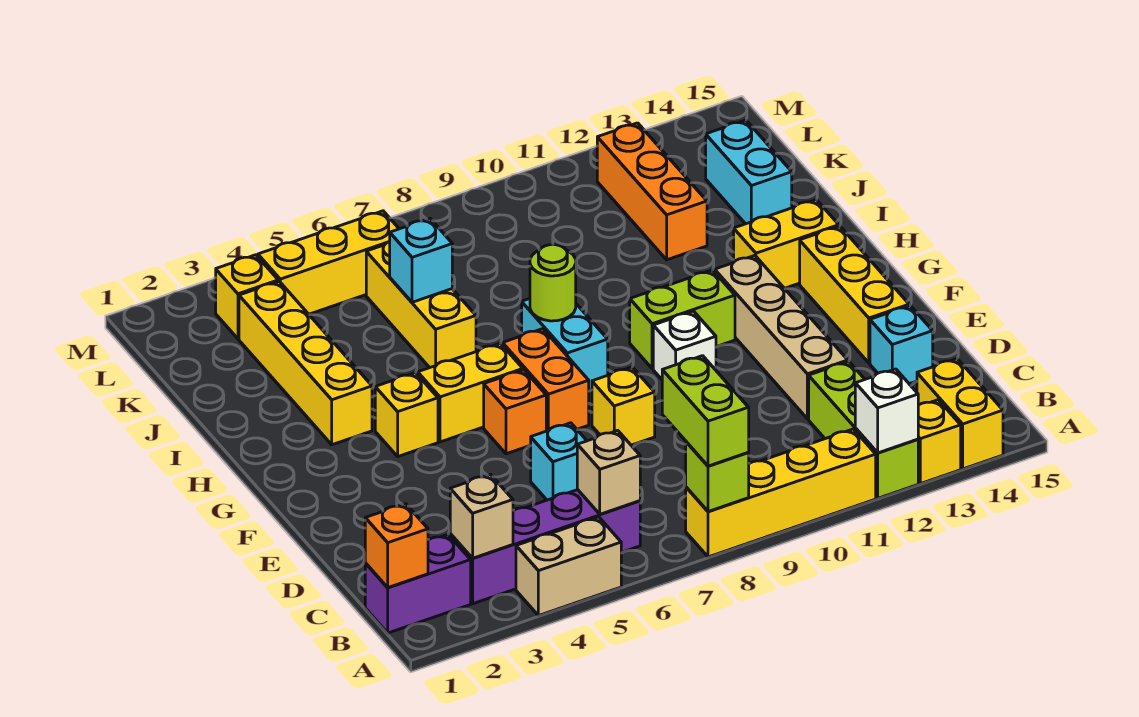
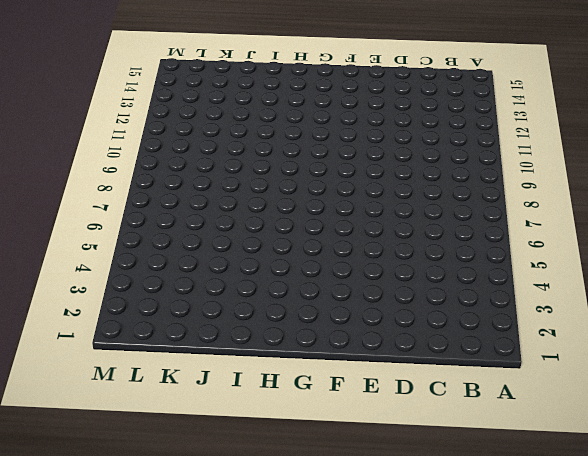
none -> tan 1x2 brick [516,517,621,616]
none -> yellow 1x4 brick [686,429,876,557]
none -> lime 1x3 brick [809,361,918,498]
none -> yellow 1x1 brick [918,400,961,484]

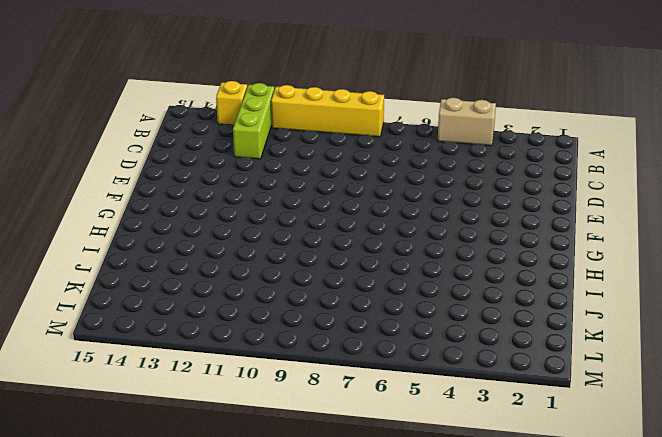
none -> yellow 1x2 brick [917,359,1003,469]
none -> purple 1x2 brick [365,535,471,633]
none -> purple 1x4 brick [450,490,640,604]
none -> cyan 1x1 brick [530,423,587,500]

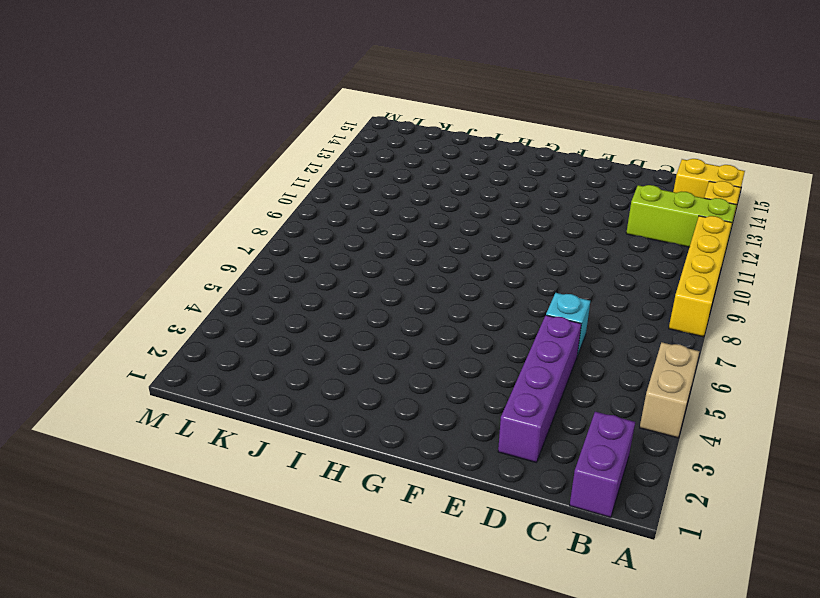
purple 1x4 brick [498,315,581,463] -> purple 1x4 brick moved to [450,490,640,604]
none -> tan 1x4 brick [715,256,848,419]
none -> cyan 1x1 brick [870,306,933,384]
none -> yellow 1x1 brick [592,367,655,445]
none -> yellow 1x3 brick [800,226,909,363]

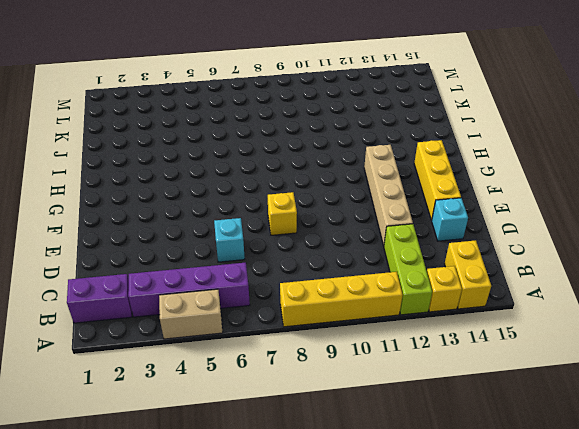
none -> orange 1x1 brick [484,370,546,454]
none -> orange 1x2 brick [503,329,589,431]
none -> white 1x1 brick [653,311,716,379]
none -> yellow 1x1 brick [375,373,438,456]

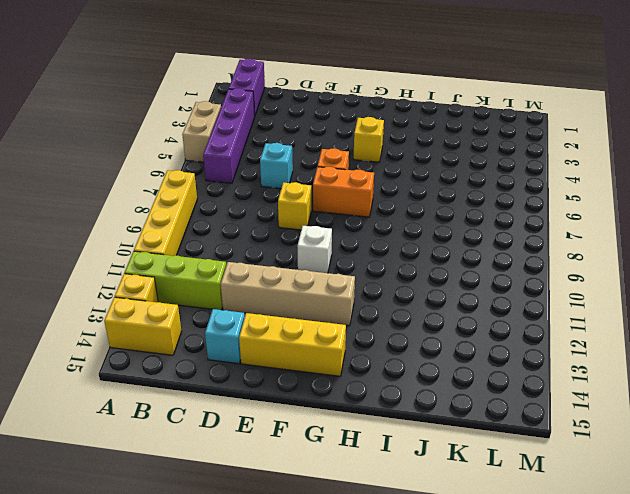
none -> yellow 1x2 brick [418,343,523,442]
none -> cyan 1x2 brick [522,299,608,390]
none -> lime 1x2 brick [630,270,735,369]
none -> yellow 1x4 brick [239,281,372,445]

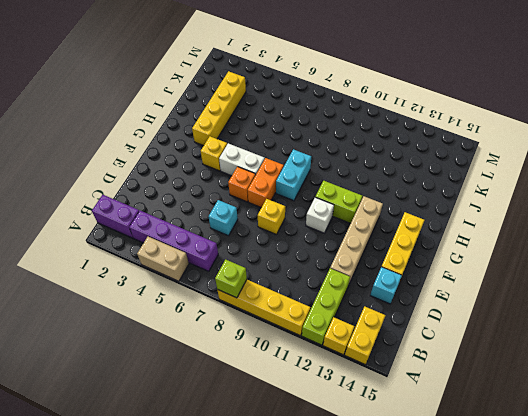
white 1x2 brick [219,143,265,176] -> yellow 1x2 brick [418,343,523,442]
none -> yellow 1x2 brick [734,200,839,288]
none -> yellow 1x3 brick [366,241,476,368]
none -> orange 1x3 brick [597,123,707,260]
none -> cyan 1x2 brick [706,120,792,224]

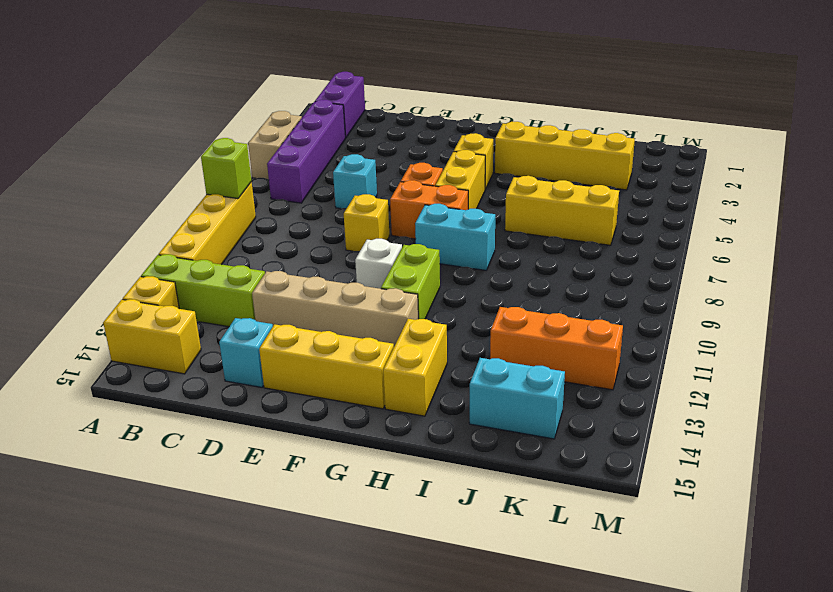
none -> yellow 1x1 brick [216,255,278,339]
none -> yellow 1x3 brick [258,211,399,314]
none -> white 1x1 brick [855,369,918,453]
none -> orange 1x1 brick [365,504,428,588]

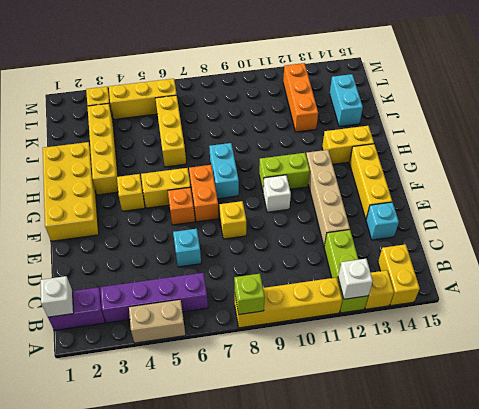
white 1x1 brick [40,276,74,317] -> orange 1x1 brick [365,504,428,588]
yellow 2x4 brick [43,142,99,241] -> none
none -> tan 1x1 brick [450,474,513,558]
none -> tan 1x1 brick [577,430,640,514]
none -> lime 1x1 round brick [530,245,576,321]
none -> cyan 1x1 brick [390,219,452,302]

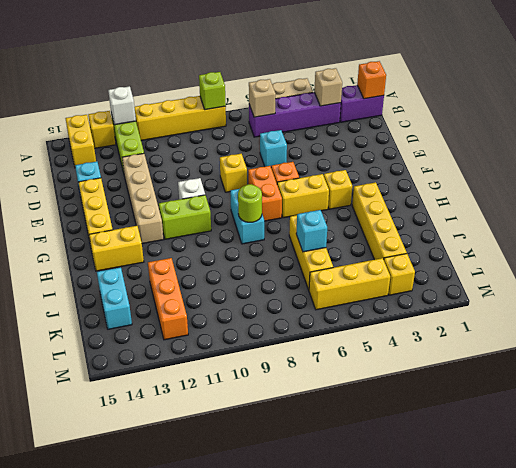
none -> lime 1x2 brick [662,356,749,466]

